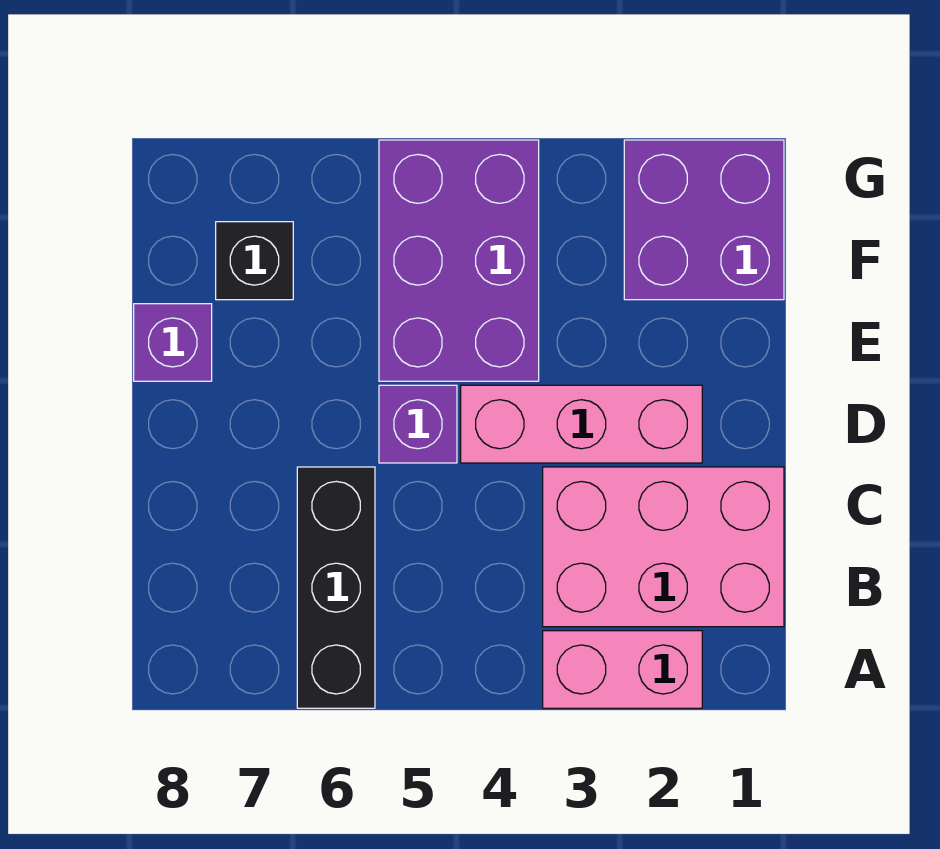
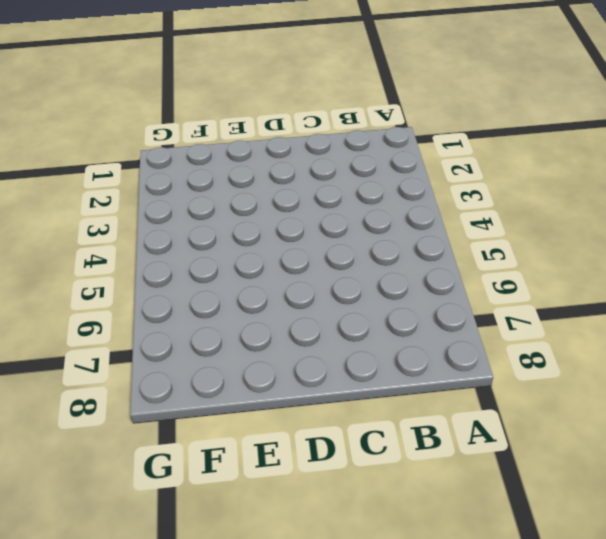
none -> pink 1x2 brick [543,631,702,708]
none -> black 1x3 brick [297,467,375,708]

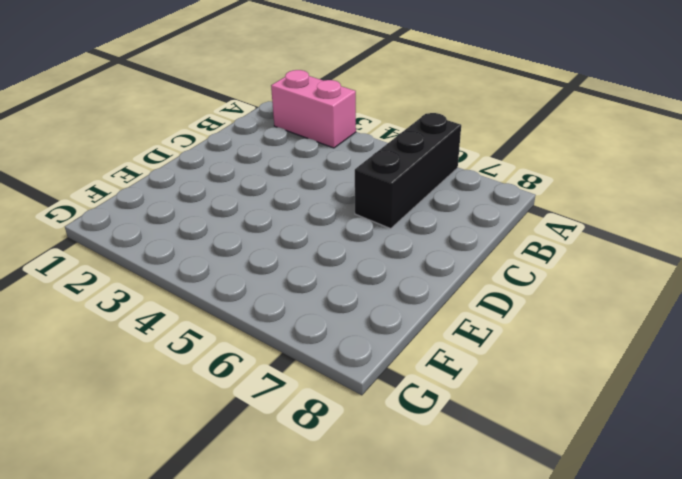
none -> pink 2x3 brick [543,467,784,627]
none -> pink 1x3 brick [461,385,702,463]

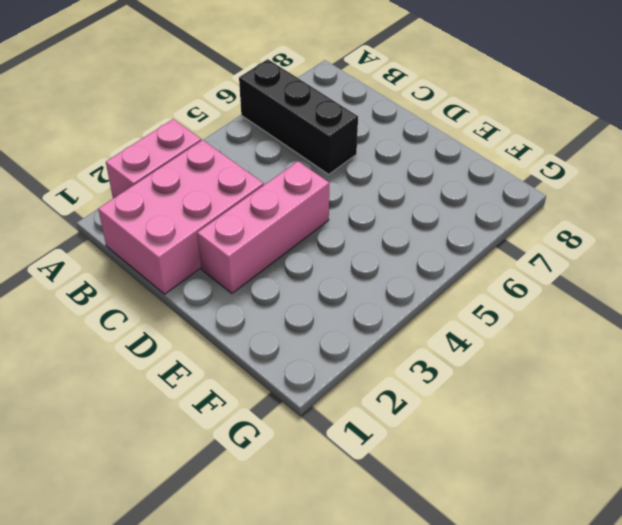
none -> purple 1x1 brick [379,385,457,463]
none -> purple 2x3 brick [379,140,539,381]

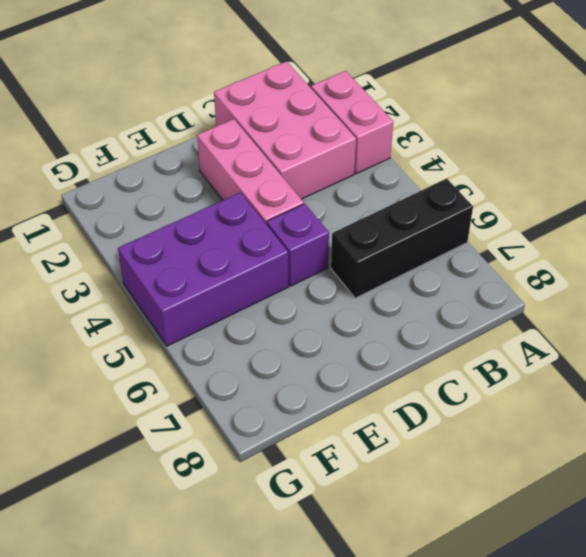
none -> purple 1x1 brick [134,304,212,381]
none -> purple 2x2 brick [624,140,784,300]

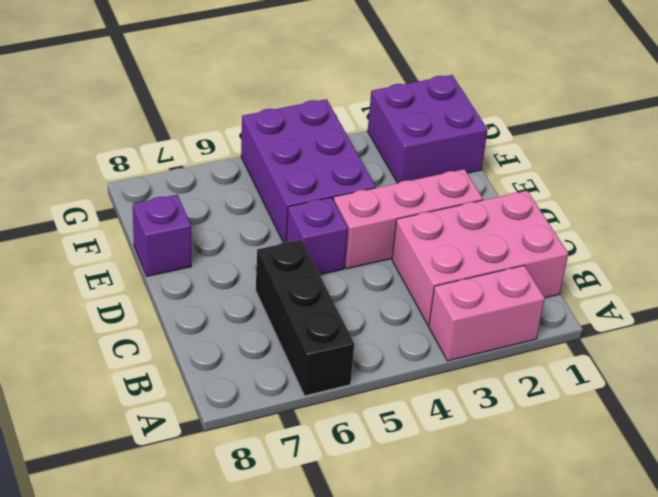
none -> black 1x1 brick [216,222,293,300]

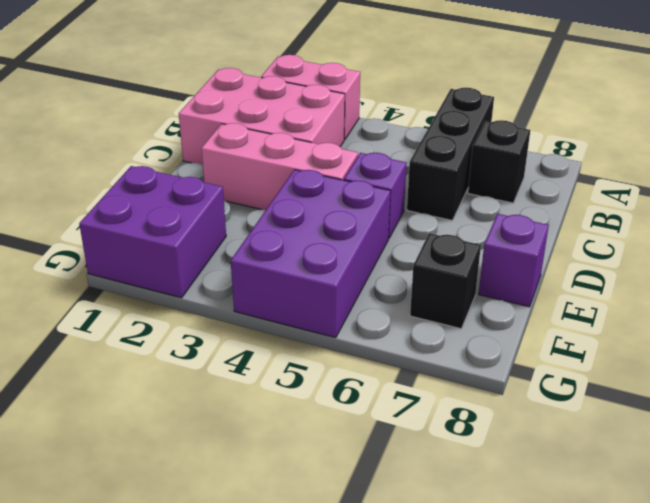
black 1x1 brick [468,120,530,203] -> none

